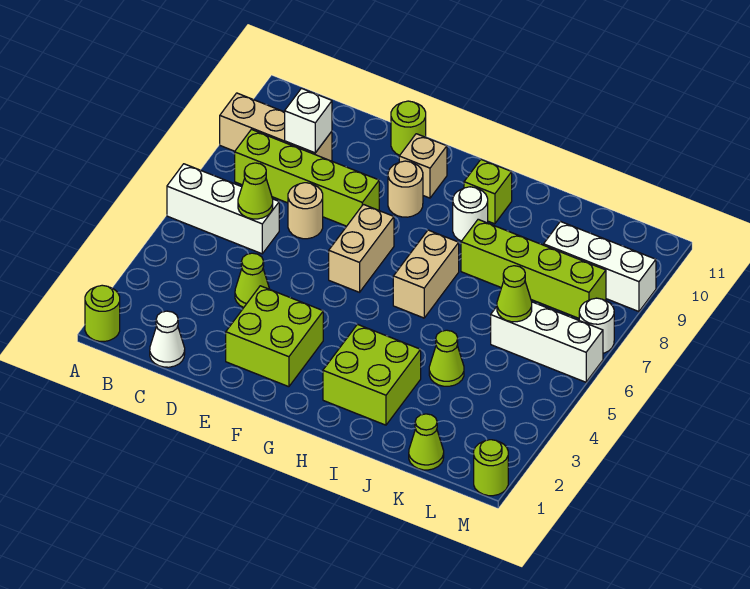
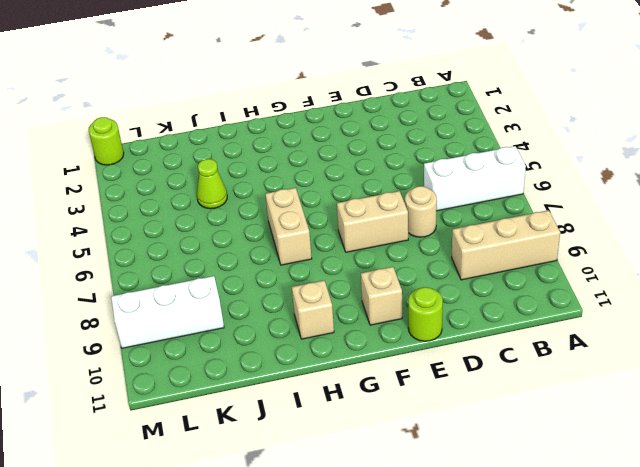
tan 1x2 brick [337,191,408,252] -> tan 1x2 brick turned to [329,204,394,292]
tan 1x1 brick [292,281,334,339] -> lime 1x1 brick [464,160,512,224]
none -> lime 1x1 round brick [85,285,120,342]
none -> lime 1x4 brick [235,130,379,226]
none -> white 1x1 cone [150,311,185,367]

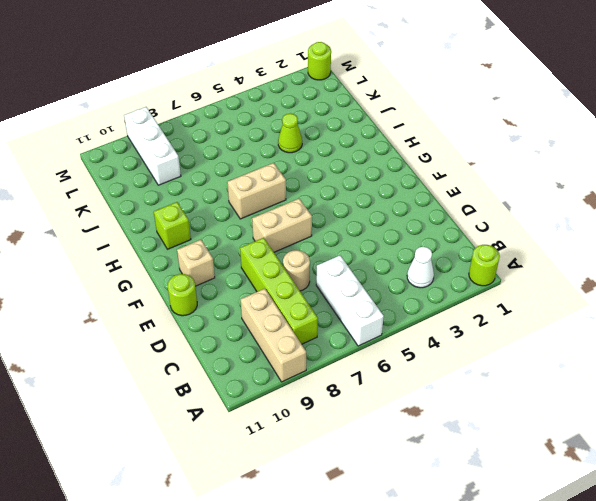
white 1x1 cone [407,247,434,288] -> white 1x1 cone moved to [150,311,185,367]
none -> lime 1x1 cone [235,253,269,308]
none -> lime 2x2 brick [226,286,323,387]
none -> tan 1x1 round brick [388,161,423,217]

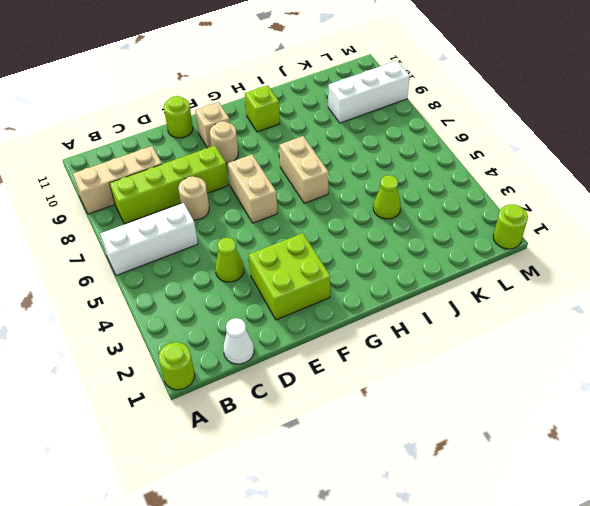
none -> lime 2x2 brick [323,324,421,425]
none -> white 1x1 round brick [453,187,488,241]
none -> lime 1x4 brick [461,219,606,318]

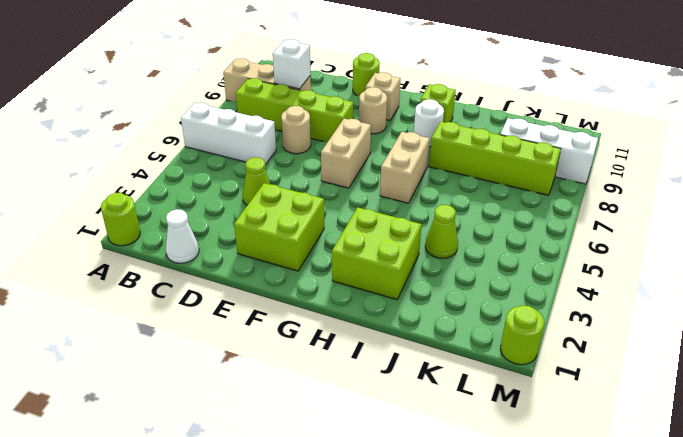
none -> lime 1x1 cone [409,414,444,470]
none -> white 1x3 brick [491,302,603,382]
none -> white 1x1 round brick [579,298,614,353]

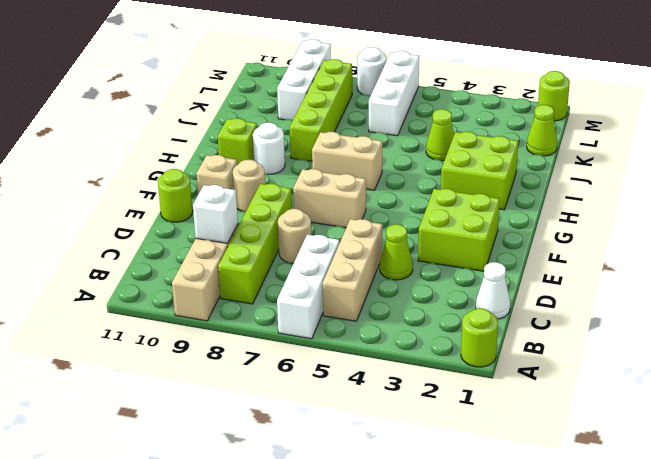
tan 1x3 brick [323,219,383,321] -> none
none -> lime 1x1 cone [238,163,273,219]
none -> lime 1x1 cone [497,266,532,322]

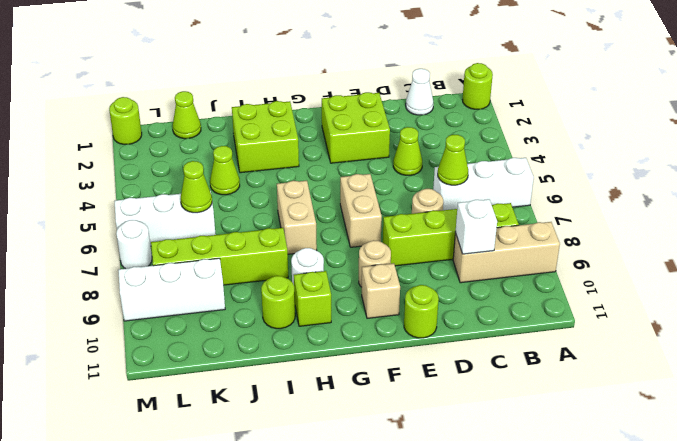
lime 1x1 round brick [261,276,295,329] -> none

